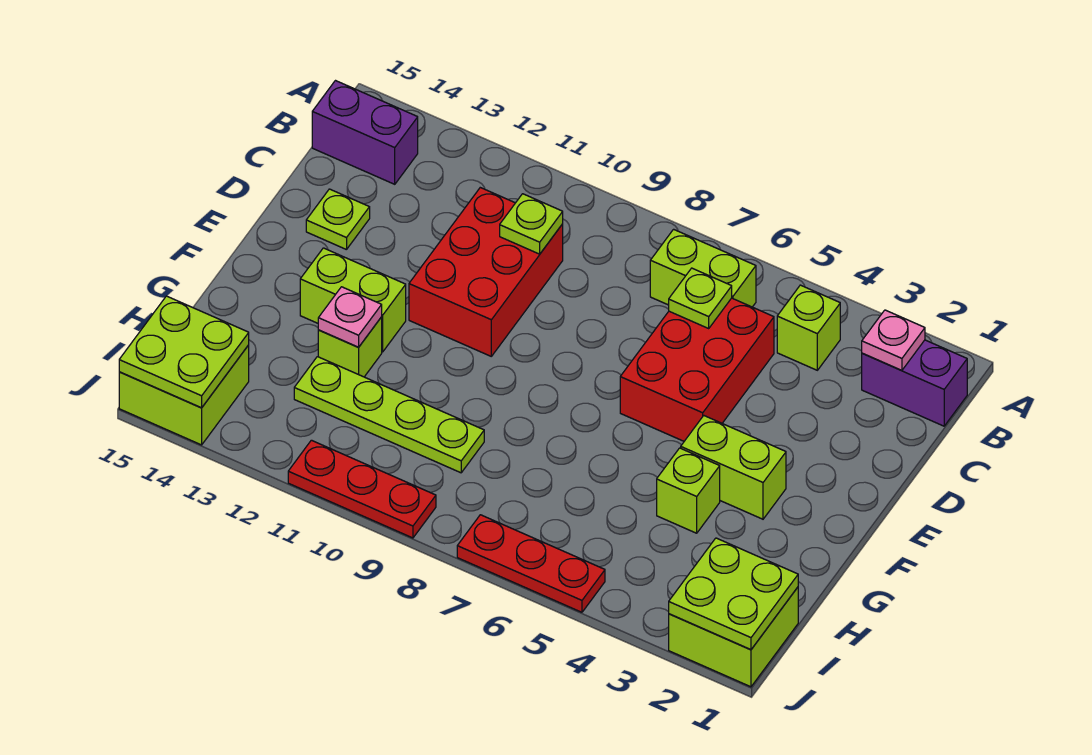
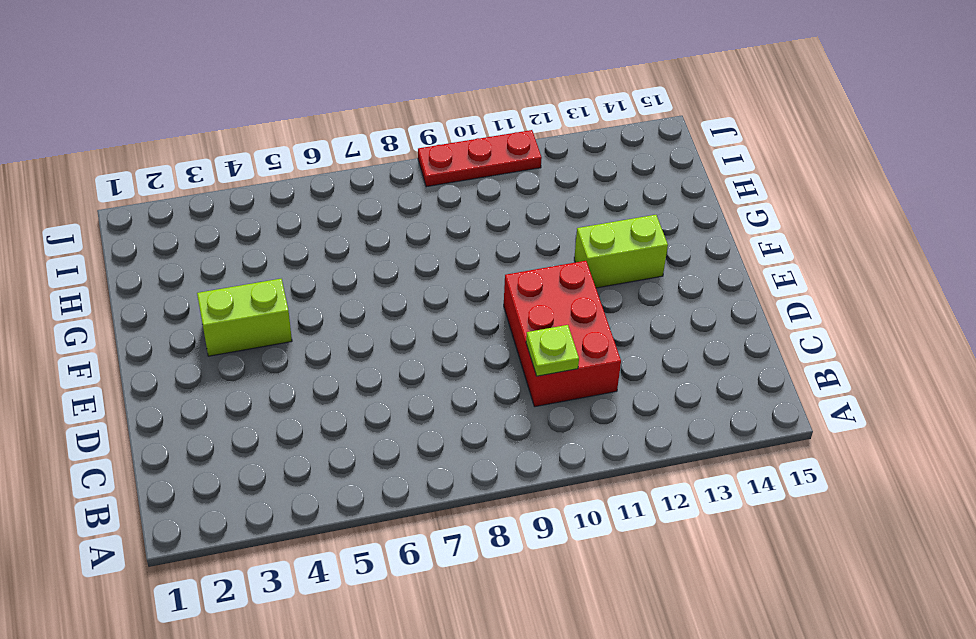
none -> purple 1x2 brick [862,340,967,426]
none -> lime 1x1 brick [777,285,840,370]
none -> lime 1x2 brick [650,229,756,307]

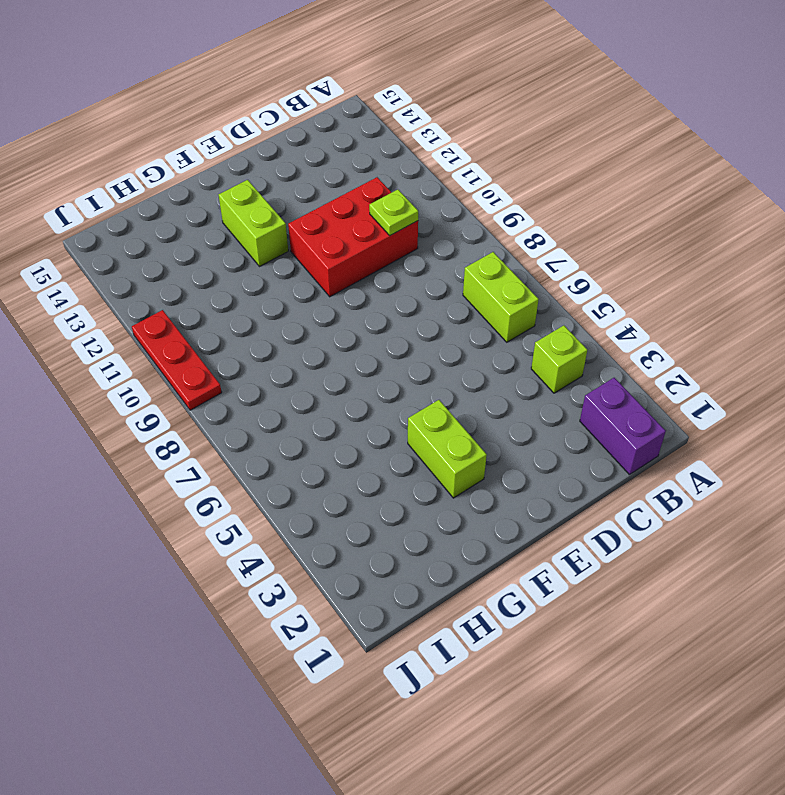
none -> purple 1x2 brick [312,81,418,184]
none -> red 2x3 brick [620,298,774,441]
none -> lime 1x1 plate [306,189,370,250]

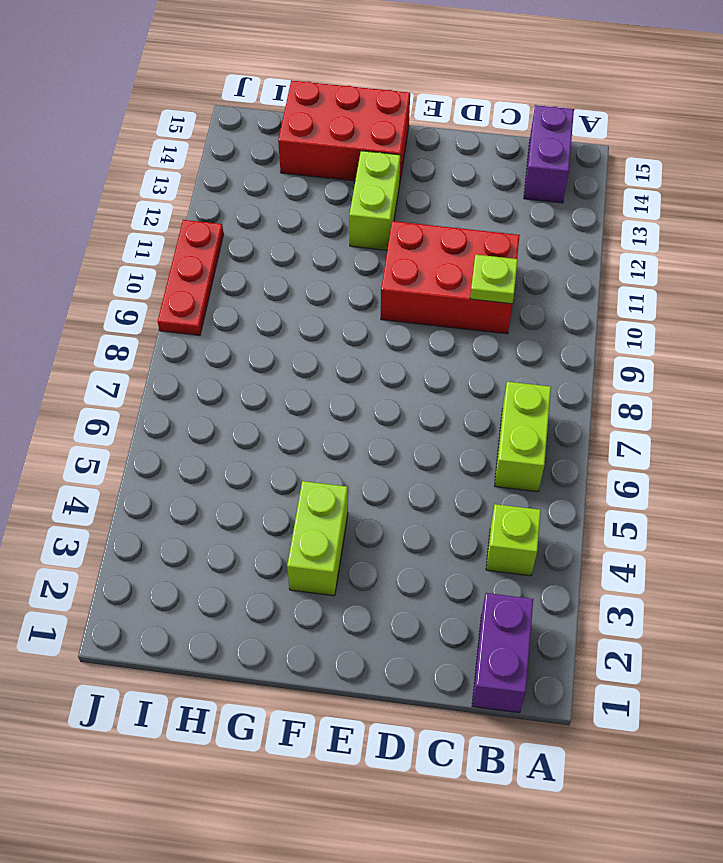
red 2x3 brick [278,80,410,185] -> red 2x3 brick moved to [620,298,774,441]
none -> lime 1x1 plate [306,189,370,250]
none -> lime 1x1 brick [657,448,720,533]
none -> lime 1x1 brick [318,317,382,377]

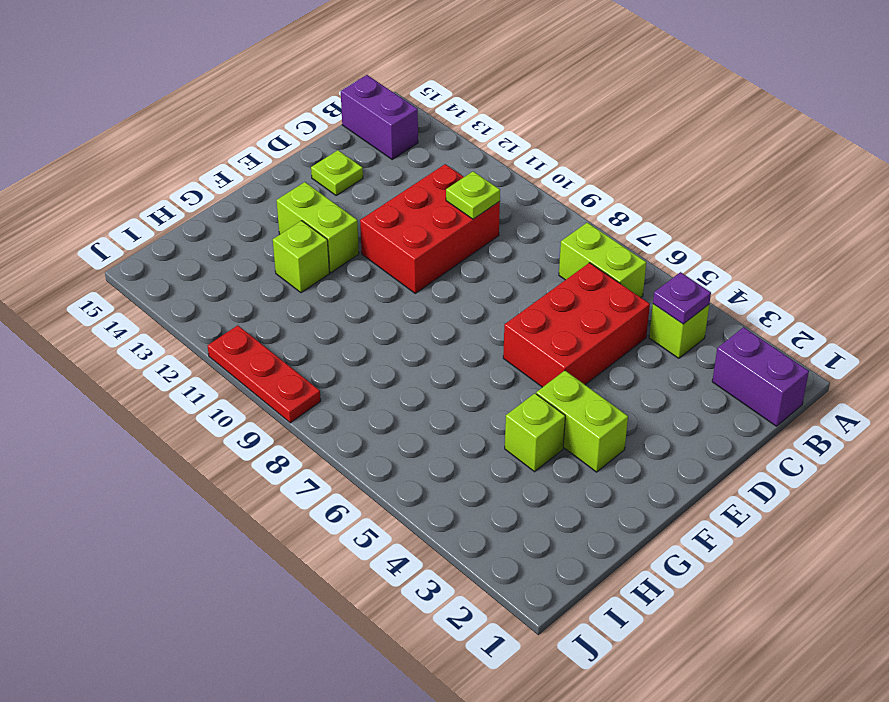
purple 1x1 plate [653,272,711,324] -> none
none -> lime 1x4 plate [294,357,484,473]
none -> lime 2x2 brick [669,587,798,687]
none -> lime 2x2 brick [119,345,249,445]

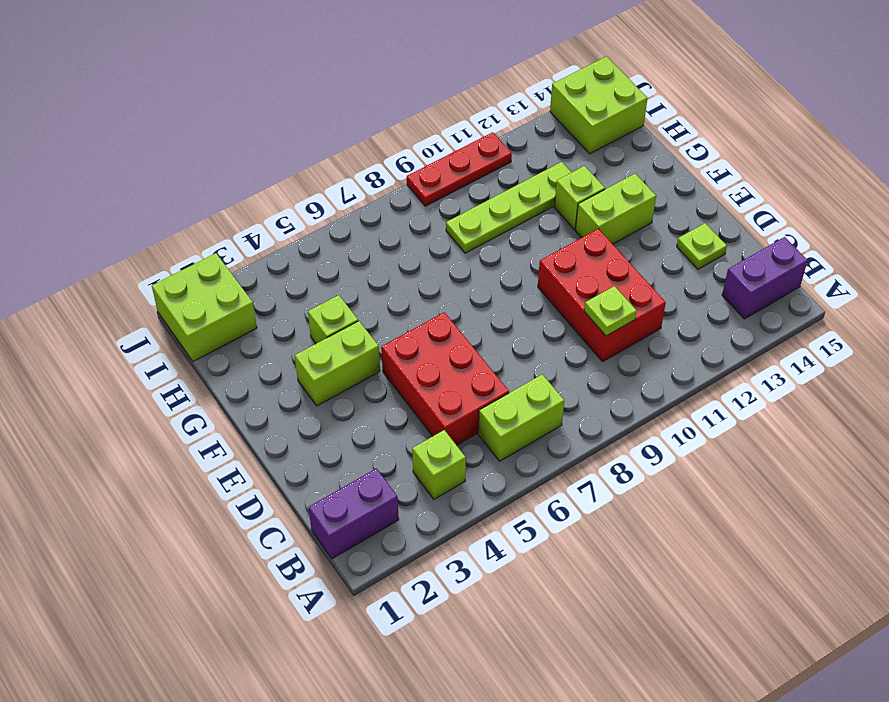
none -> red 1x3 plate [457,515,605,612]
none -> pink 1x1 plate [862,310,925,371]
none -> lime 1x1 plate [669,268,732,328]

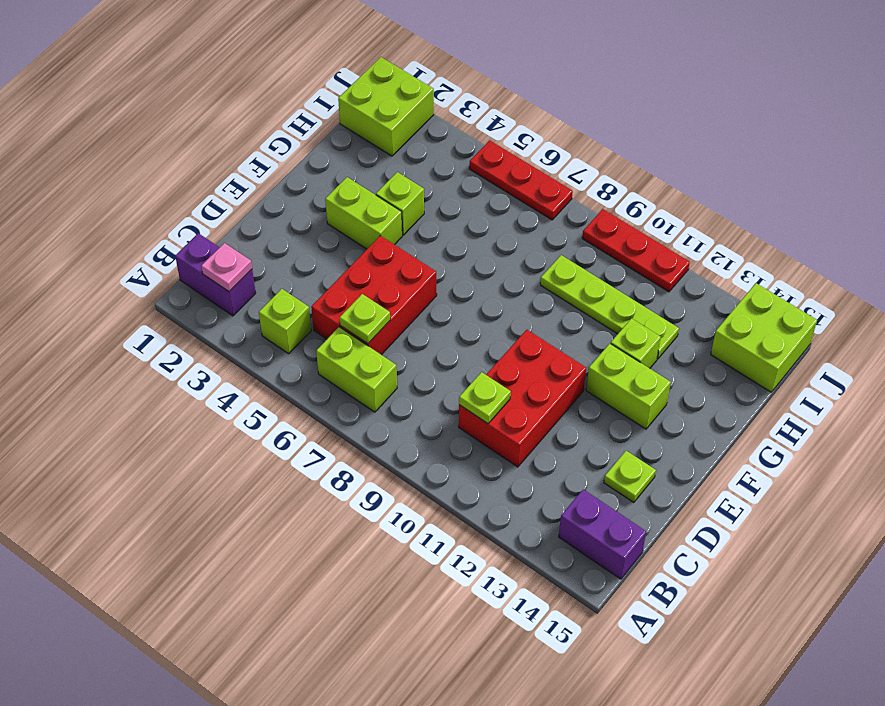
none -> pink 1x1 plate [318,287,382,347]
none -> lime 2x2 plate [669,538,798,650]
none -> lime 2x2 plate [119,296,249,408]

